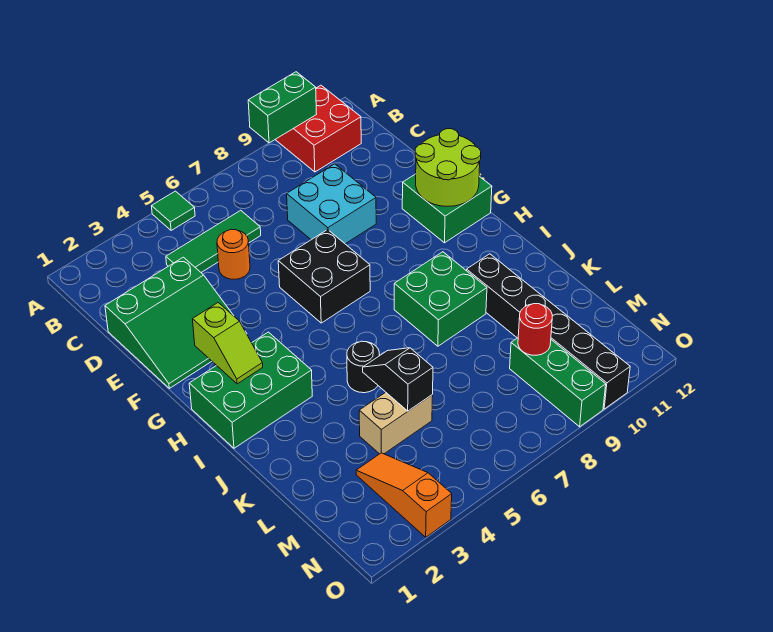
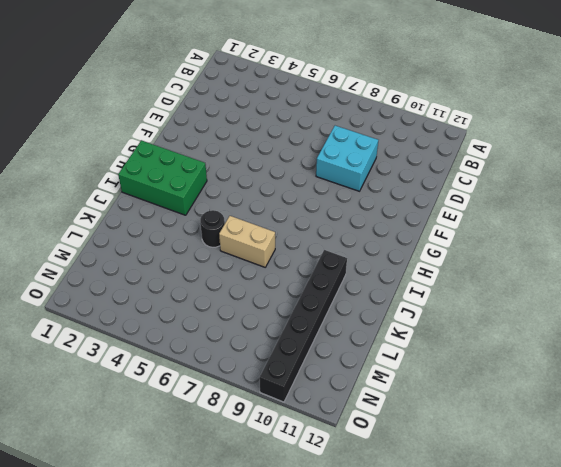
tan 1x2 brick [219,216,275,267] -> tan 1x2 brick moved to [359,392,433,454]
none -> green 1x1 tile [152,191,195,231]
none -> red 2x2 brick [275,85,361,172]
none -> green 1x3 tile [166,210,261,272]

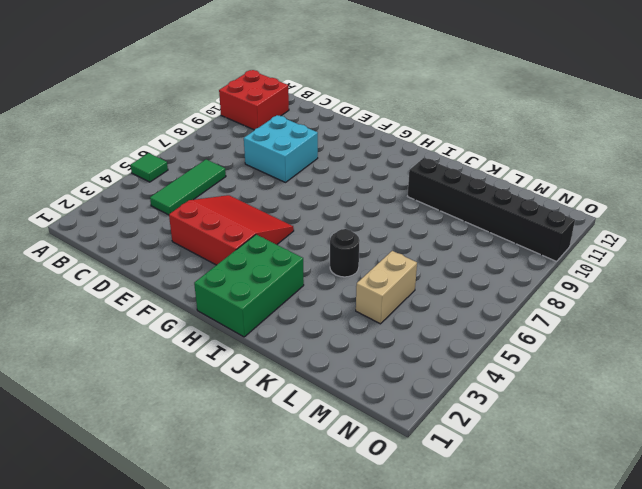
red 3x3 slope [169,195,294,265] -> green 3x3 slope [105,257,234,388]
none -> orange 1x1 round brick [217,229,250,279]
none -> black 2x2 brick [278,230,370,323]
none -> green 2x2 brick [402,174,492,243]

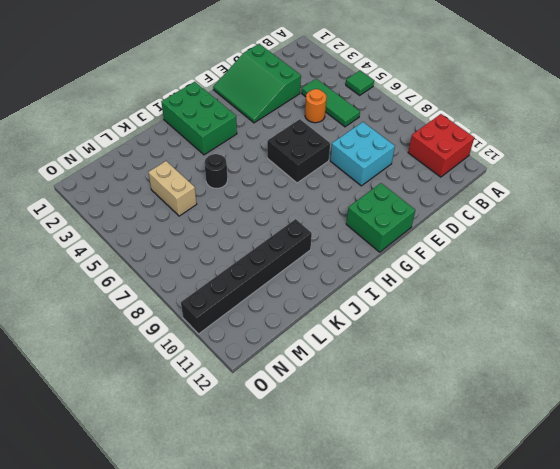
none -> green 2x2 brick [394,252,487,346]
none -> orange 1x3 slope [356,453,452,537]
none -> green 1x3 brick [510,338,606,427]

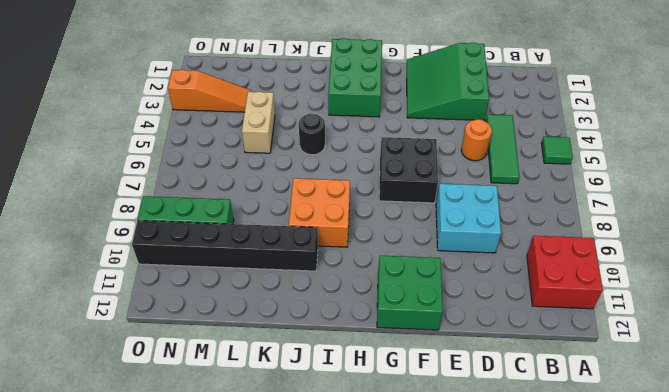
orange 2x2 brick [289,178,350,247] -> green 2x2 brick [394,252,487,346]
none -> green 1x2 brick [248,72,316,143]
none -> lime 2x2 round brick [415,129,481,206]
none -> lime 1x2 slope [193,303,263,384]

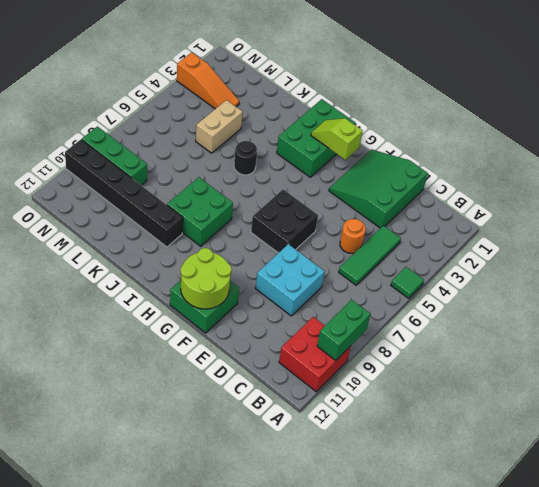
none -> black 1x2 slope [363,348,433,411]
none -> red 1x1 round brick [518,304,552,355]

